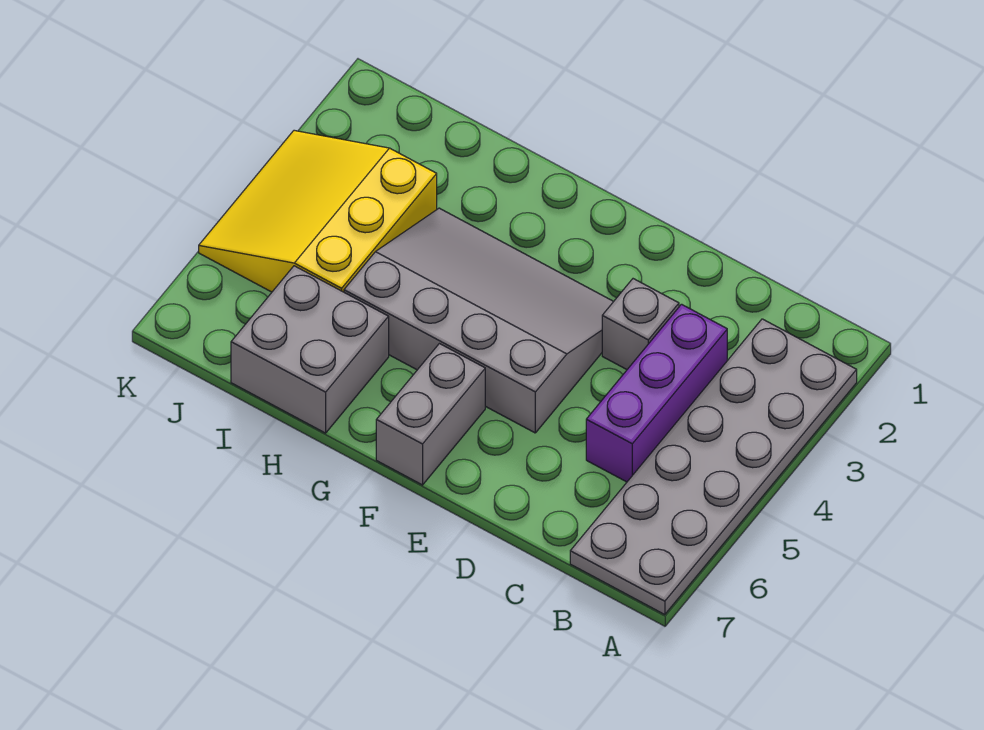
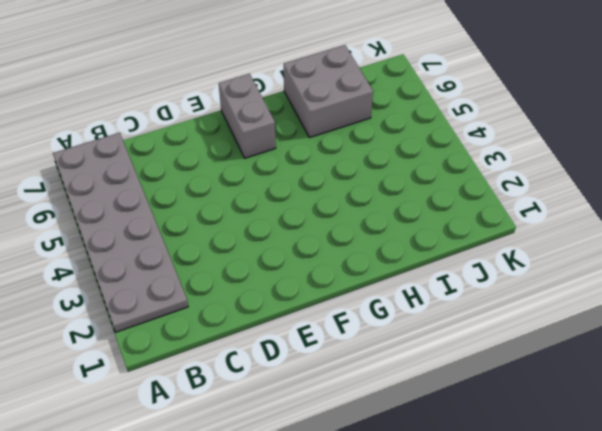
none -> purple 1x3 brick [586,304,727,482]
none -> grey 1x1 brick [602,279,679,369]

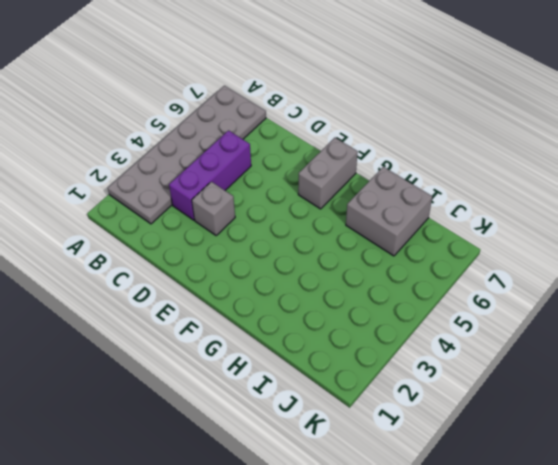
none -> grey 3x4 slope [344,208,614,433]
none -> yellow 3x3 slope [199,130,437,292]

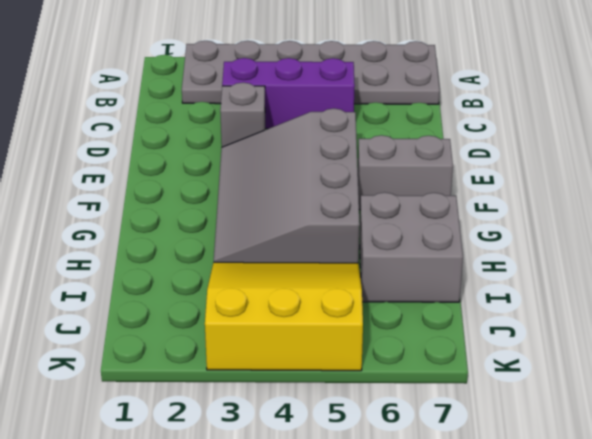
yellow 3x3 slope [205,262,363,371] -> yellow 3x3 slope turned to [199,130,437,292]

